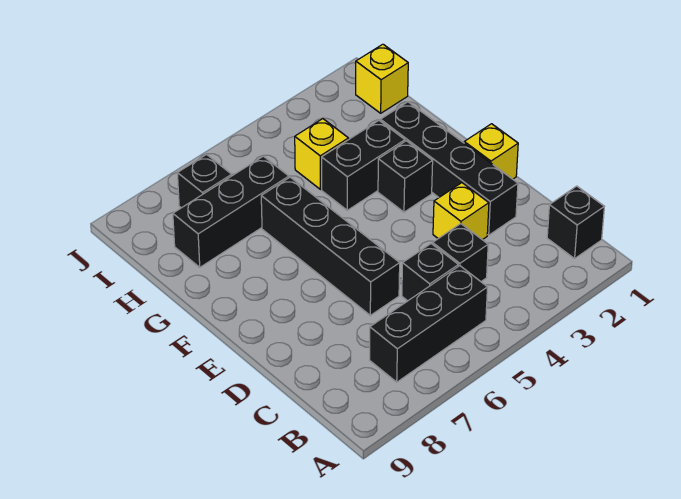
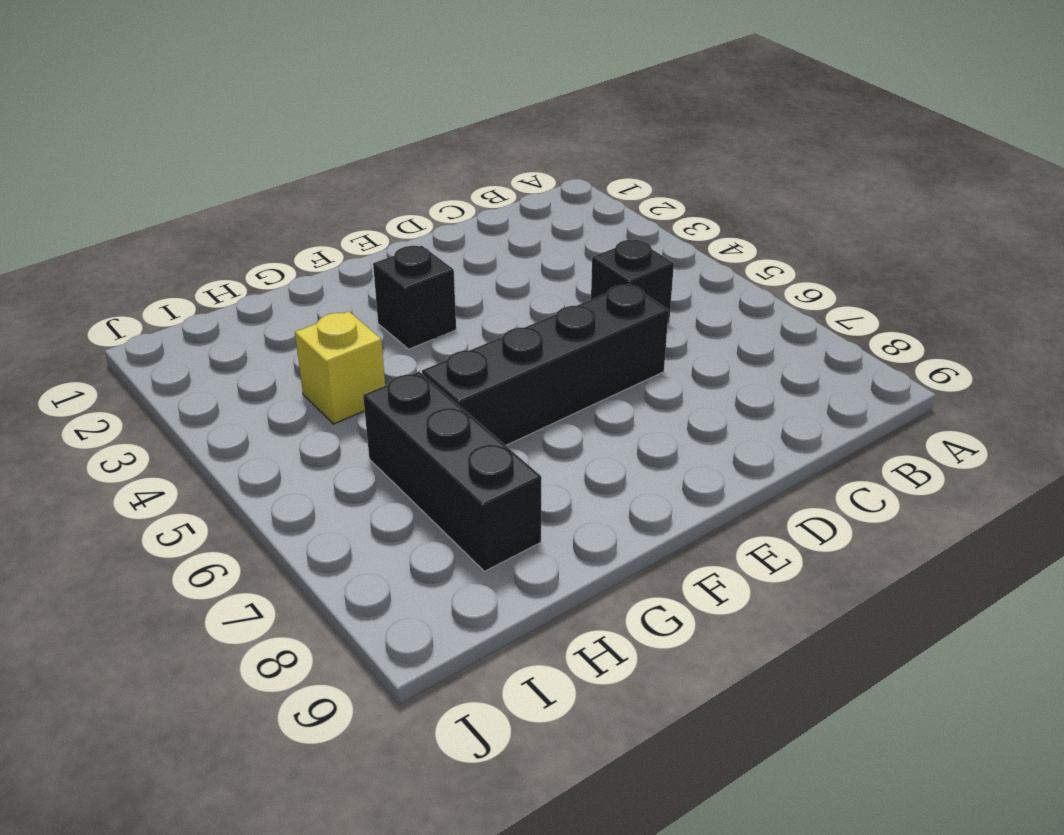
none -> black 1x1 brick [547,186,604,259]
none -> black 1x3 brick [369,266,488,382]
none -> black 1x1 brick [433,224,488,281]

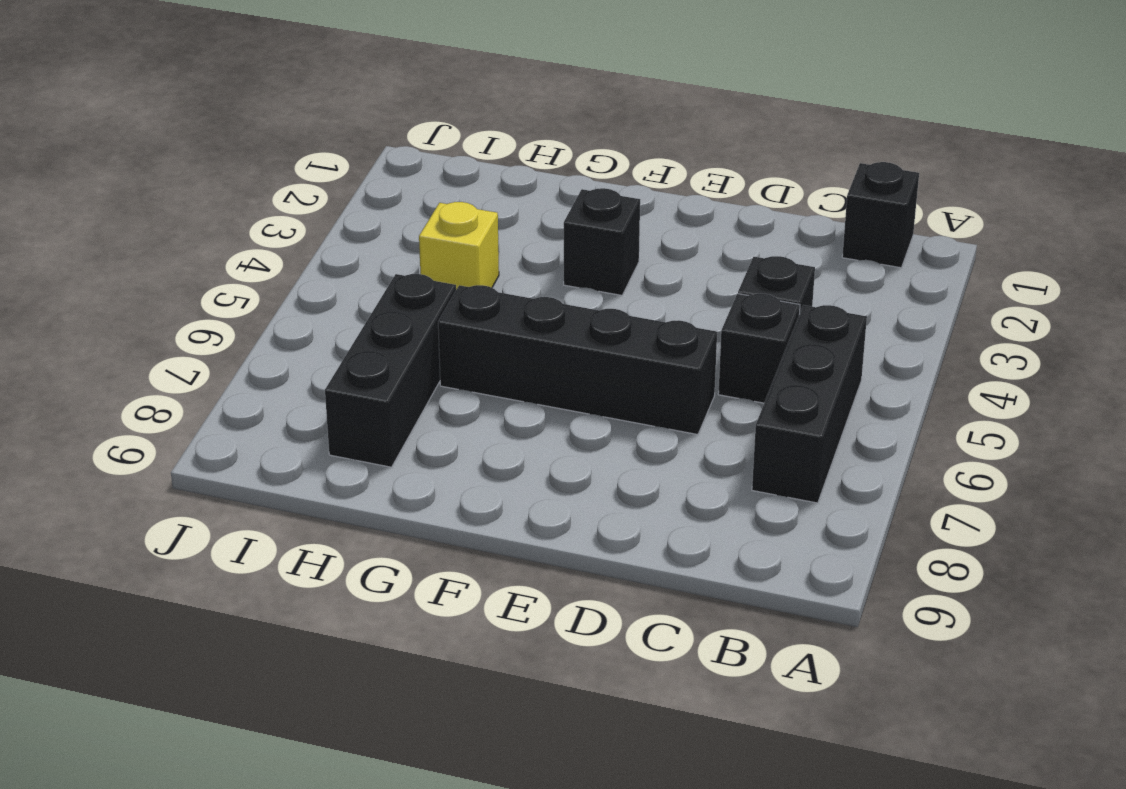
none -> black 1x4 brick [380,102,518,235]
none -> yellow 1x1 brick [433,183,489,240]
none -> yellow 1x1 brick [464,124,518,179]

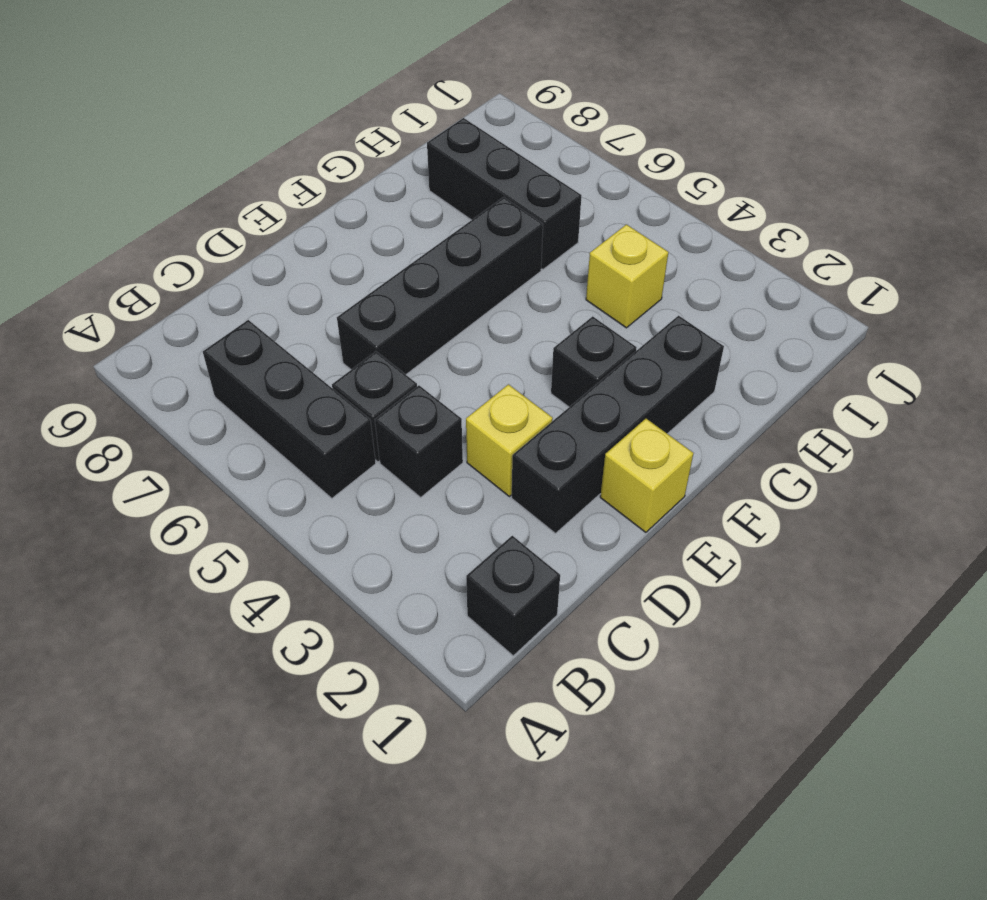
none -> black 1x2 brick [322,121,405,210]
none -> yellow 1x1 brick [356,44,408,113]
none -> black 1x1 brick [177,155,232,208]

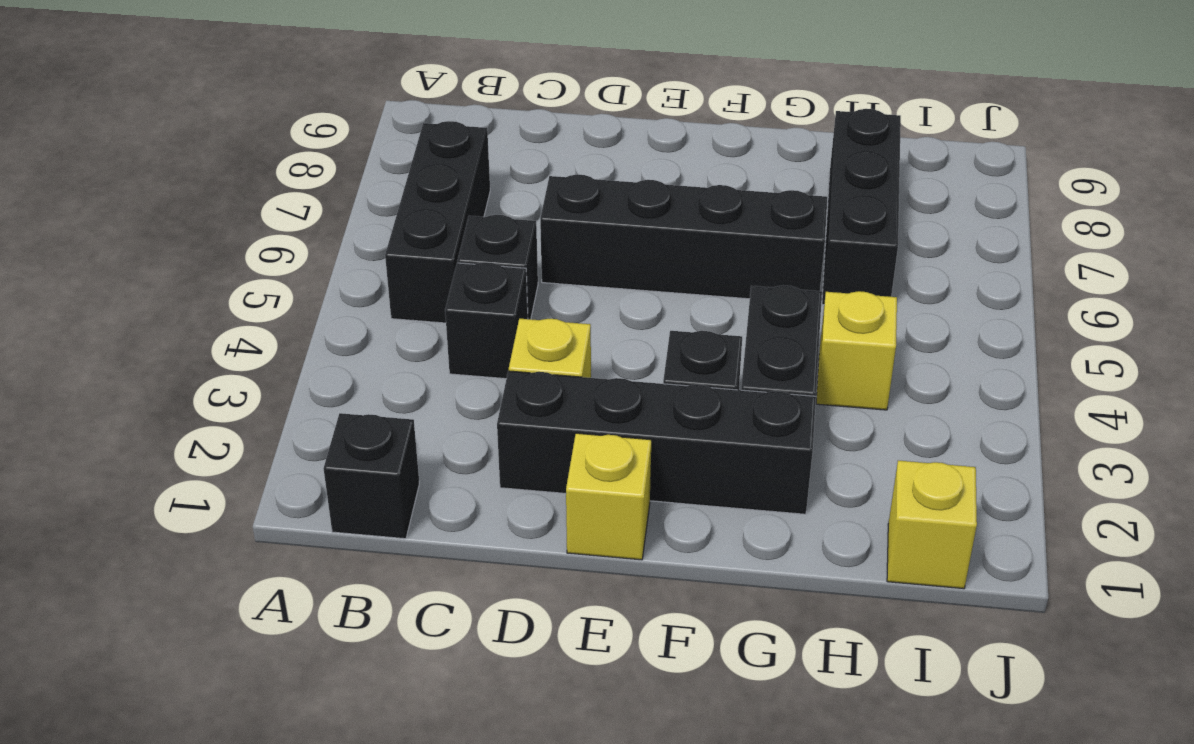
none -> black 1x1 brick [177,155,232,208]

